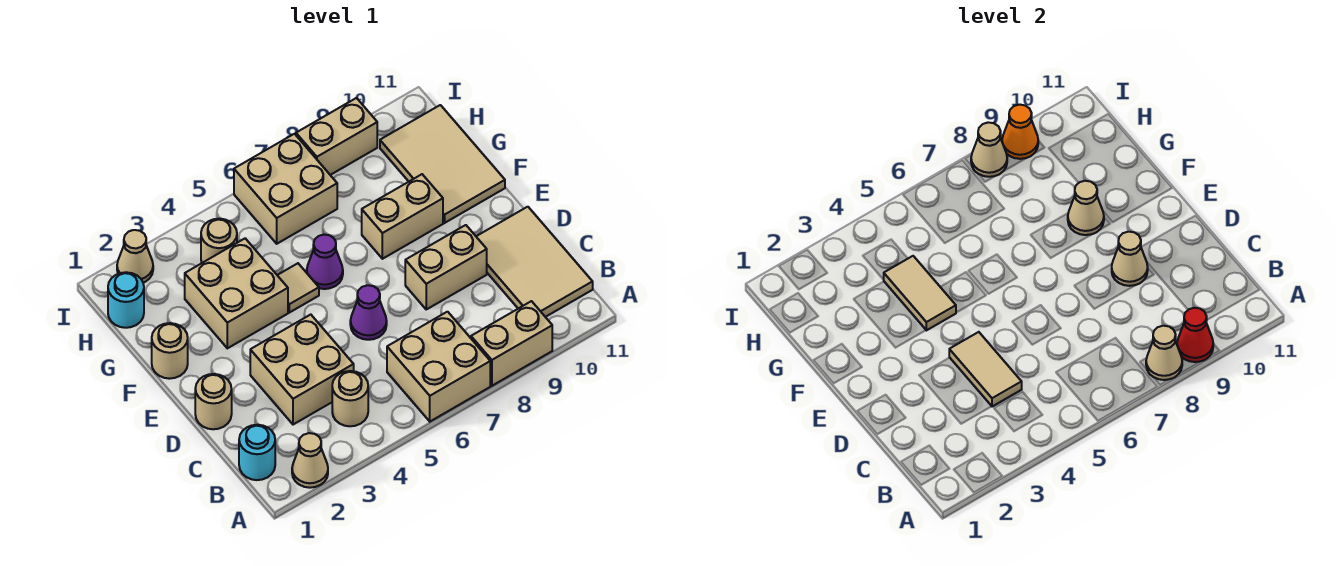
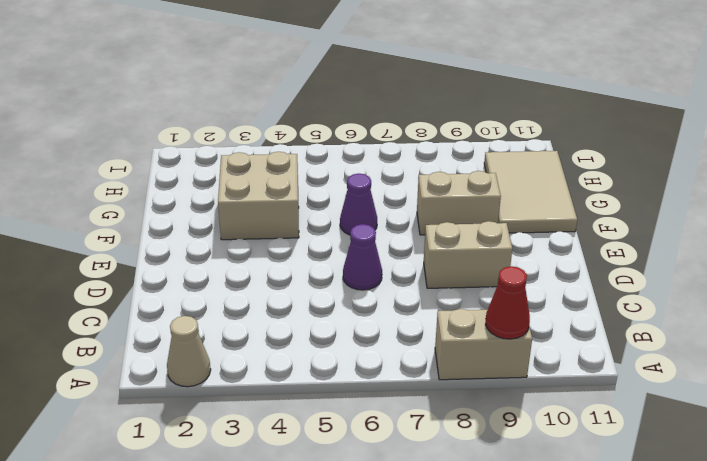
none -> tan 2x2 brick [387,312,490,421]
none -> cyan 1x1 round brick [239,425,275,480]
none -> tan 1x1 round brick [332,371,368,426]

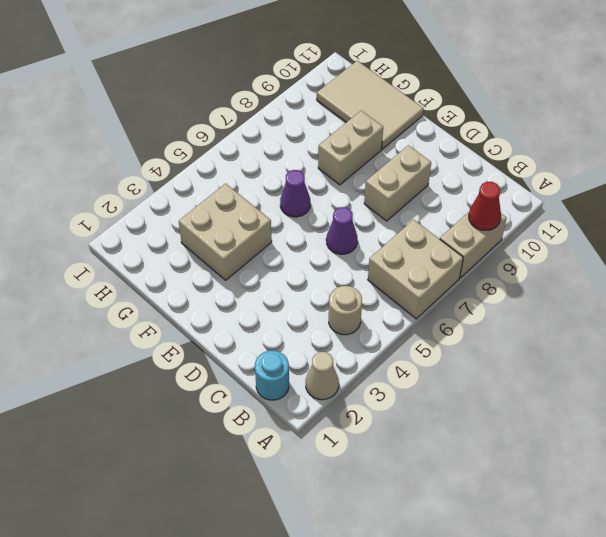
none -> tan 2x3 tile [476,207,593,317]
none -> tan 2x2 brick [250,315,354,425]
none -> tan 1x1 round brick [195,374,232,429]

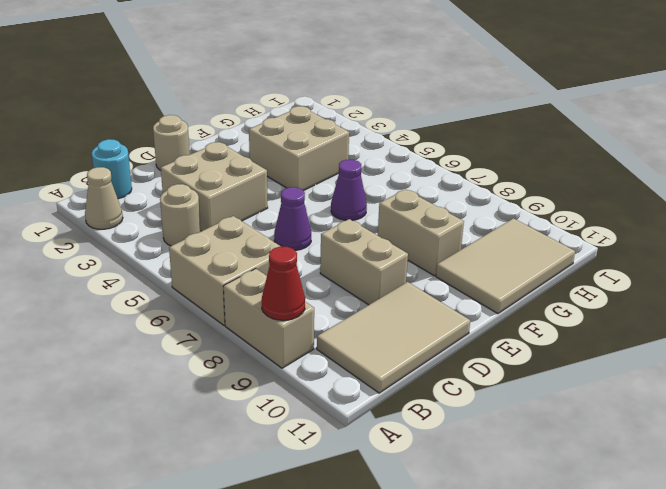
none -> tan 1x1 round brick [152,323,188,379]
none -> tan 1x1 tile [277,263,319,313]
none -> cyan 1x1 round brick [108,272,144,328]

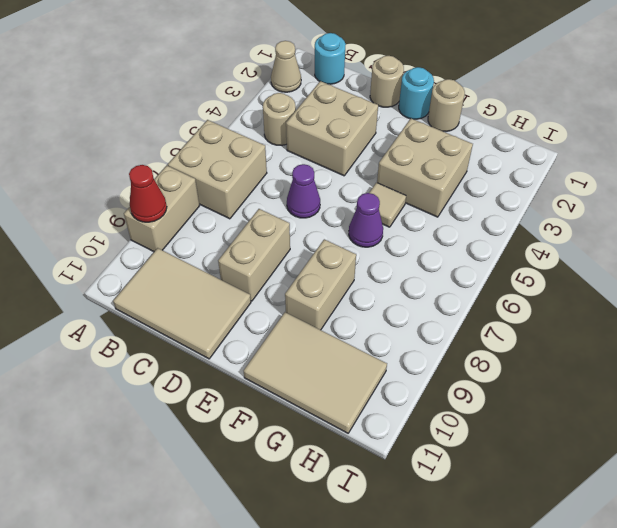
cyan 1x1 round brick [399,67,434,119] -> cyan 1x1 round brick moved to [108,272,144,328]
none -> tan 1x1 round brick [201,219,237,263]
none -> tan 2x2 brick [234,134,337,244]
none -> tan 1x1 cone [117,230,153,283]

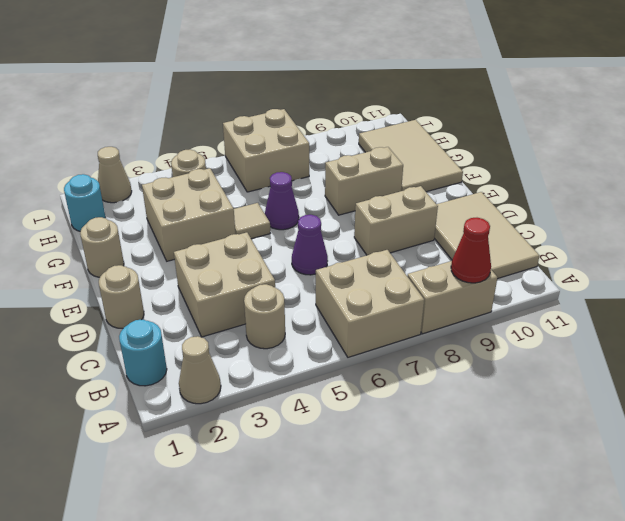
none -> tan 1x2 brick [296,98,377,175]
none -> tan 1x1 cone [1146,326,1182,380]
none -> tan 1x2 tile [949,332,1022,407]

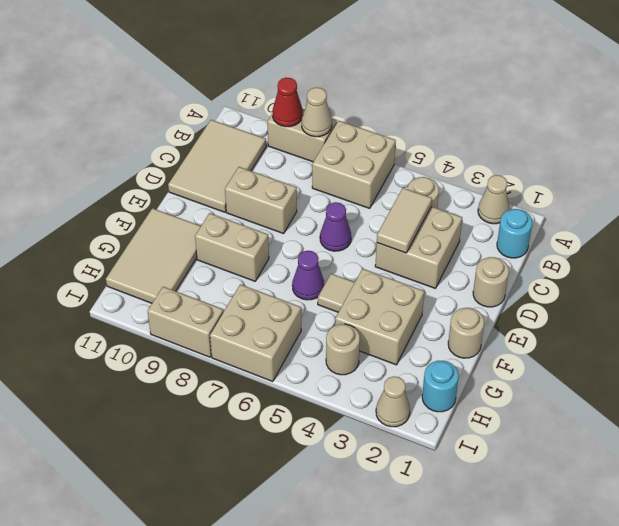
none -> tan 1x1 cone [1112,232,1148,286]
none -> tan 1x2 tile [884,256,956,330]
none -> tan 1x1 cone [1068,181,1104,235]

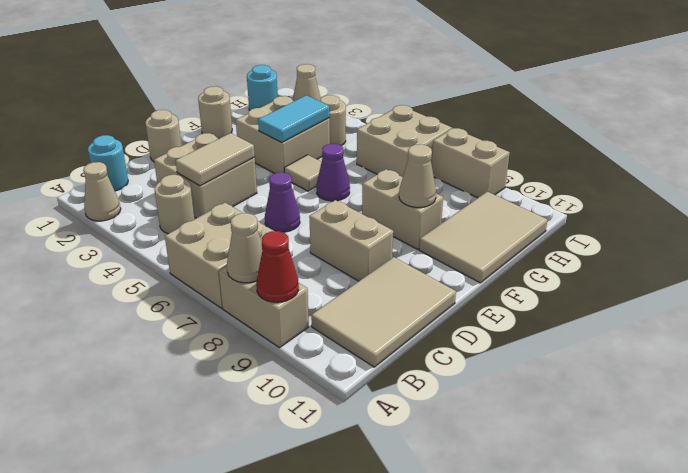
cyan 1x2 tile [258,95,330,143] -> tan 1x2 tile [884,256,956,330]
none -> tan 1x1 cone [1112,232,1148,286]
none -> tan 1x1 cone [971,122,1007,177]
none -> orange 1x1 cone [1002,105,1038,159]

